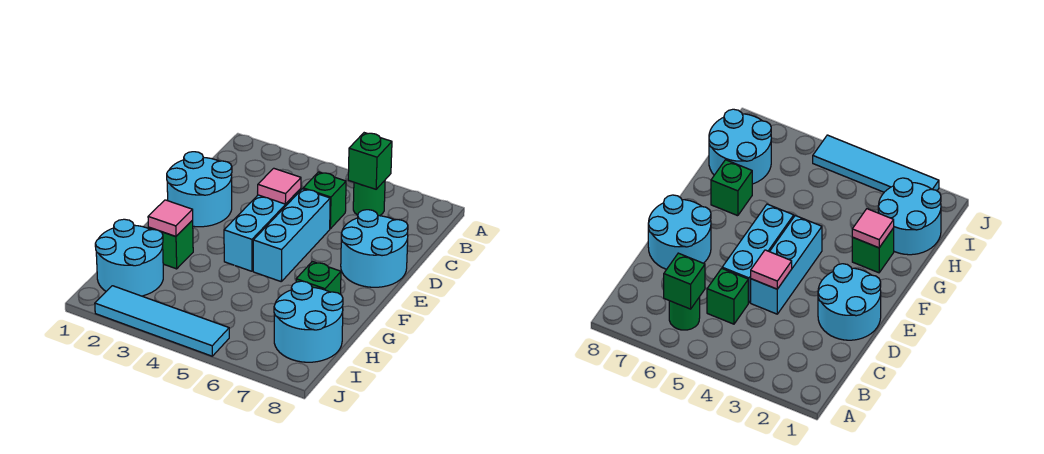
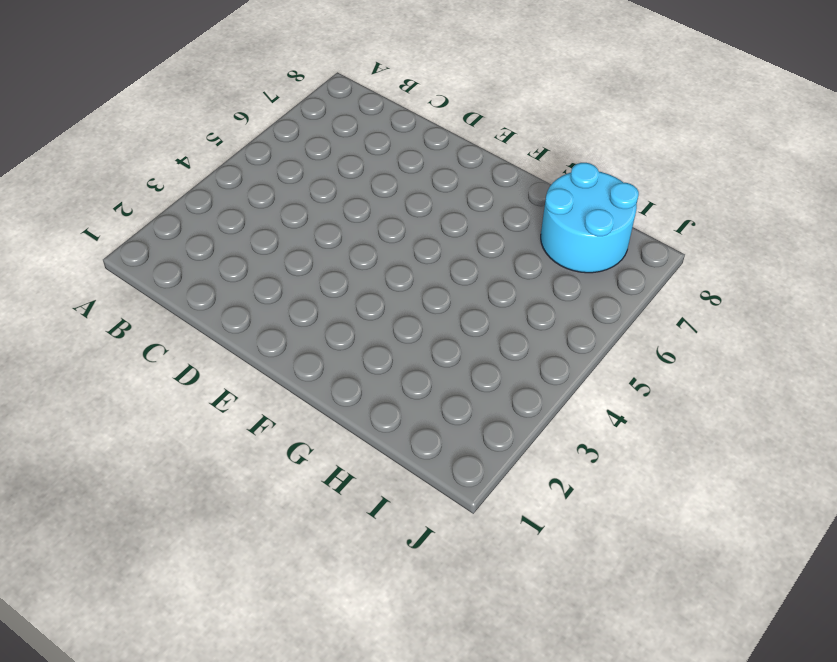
none -> green 1x1 round brick [353,181,385,216]
none -> green 1x1 brick [303,172,346,229]
none -> cyan 2x2 round brick [167,152,232,227]

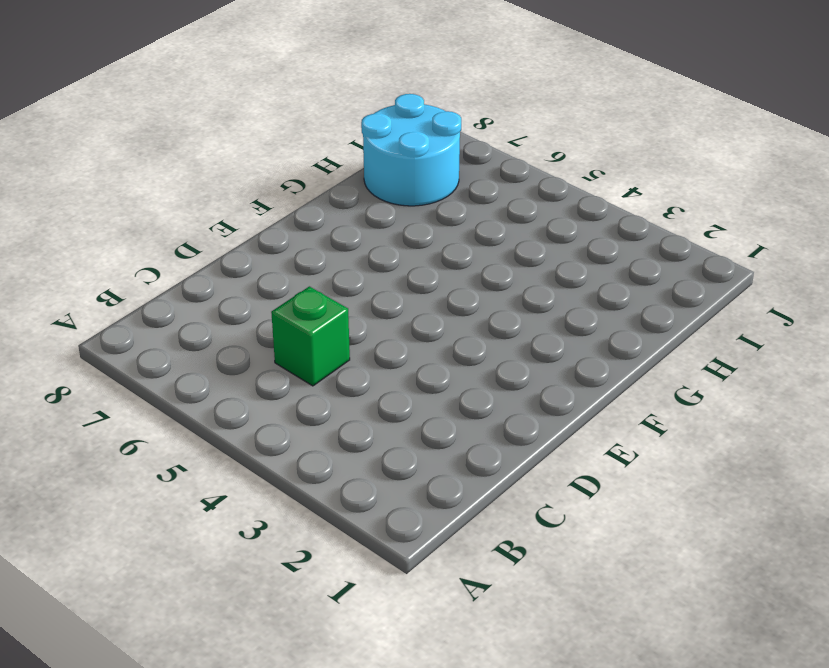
none -> green 1x1 round brick [353,181,385,216]
none -> cyan 2x2 round brick [167,152,232,227]
none -> cyan 1x3 brick [224,189,301,271]

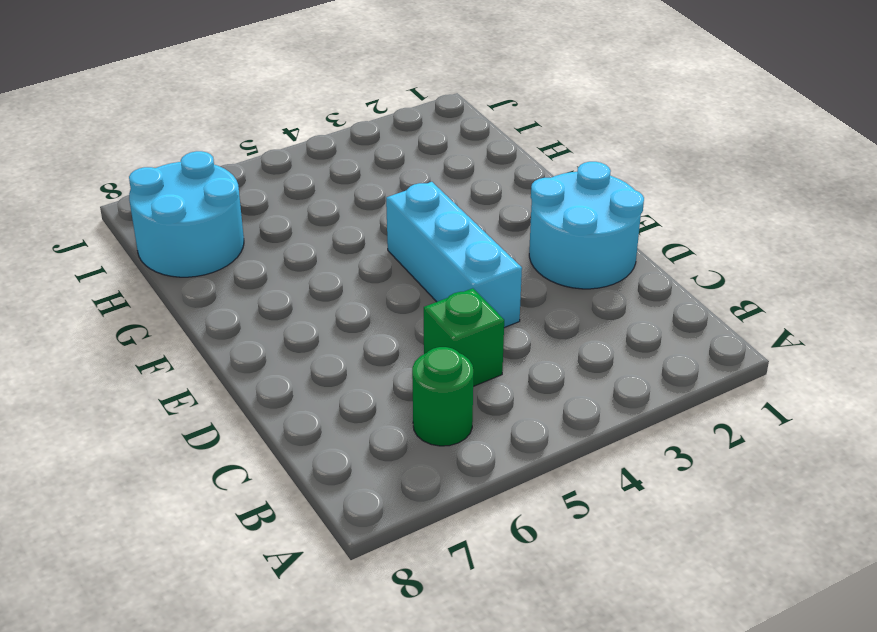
none -> cyan 1x3 brick [253,189,330,281]
none -> cyan 2x2 round brick [341,210,408,287]
none -> green 1x1 brick [148,220,193,269]

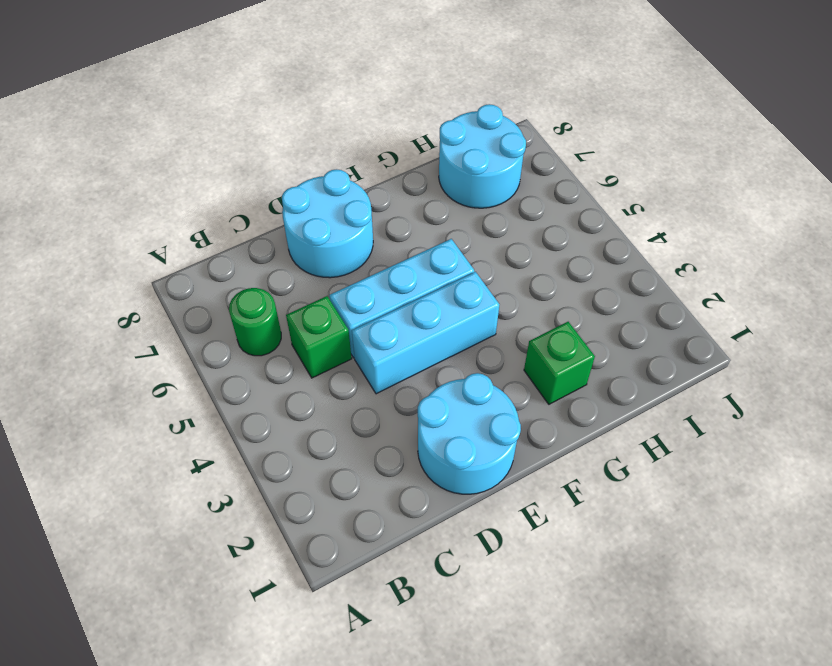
none -> green 1x1 brick [296,261,341,294]
none -> cyan 2x2 round brick [95,219,163,296]
none -> cyan 1x4 tile [95,286,229,356]

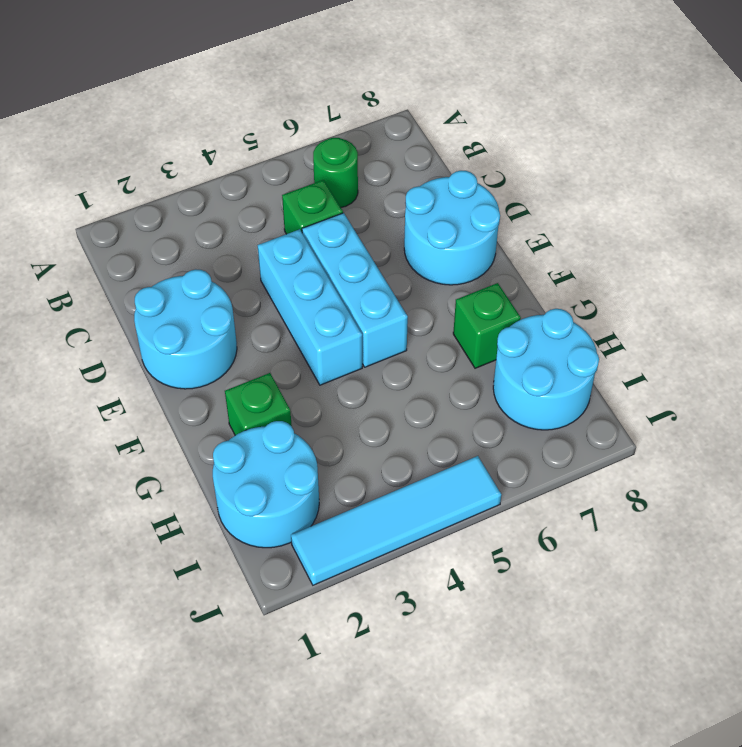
none -> green 1x1 brick [348,133,392,189]
none -> pink 1x1 tile [257,168,301,204]
none -> pink 1x1 tile [148,200,193,236]

